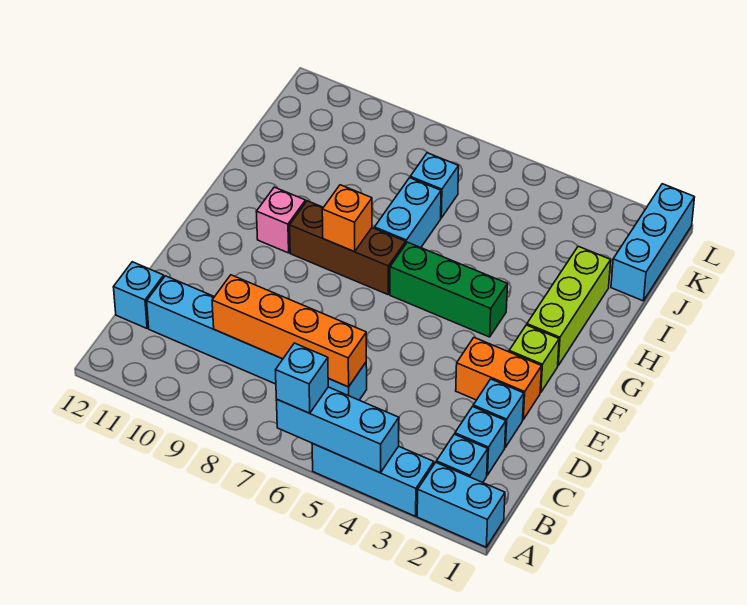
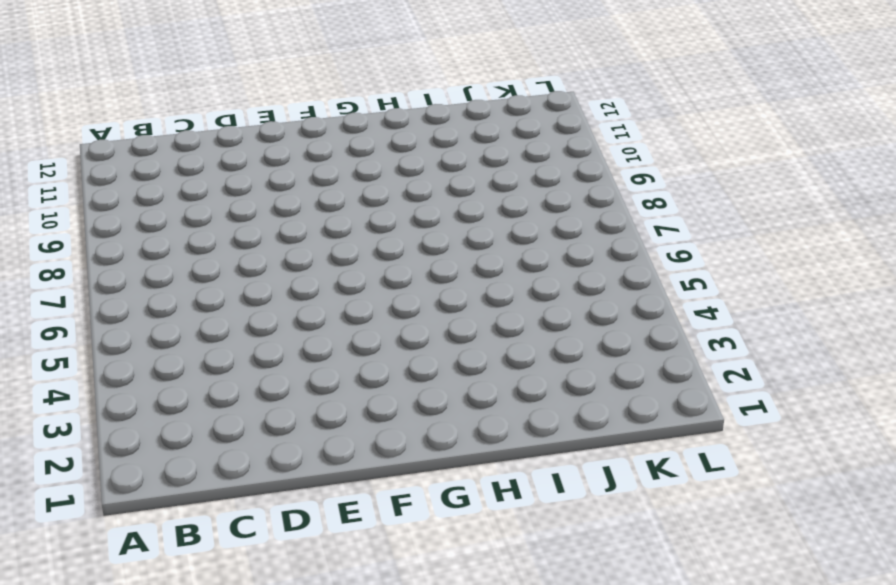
none -> cyan 1x2 brick [417,463,505,547]
none -> cyan 1x3 brick [312,443,434,516]
none -> cyan 1x1 brick [436,434,488,482]

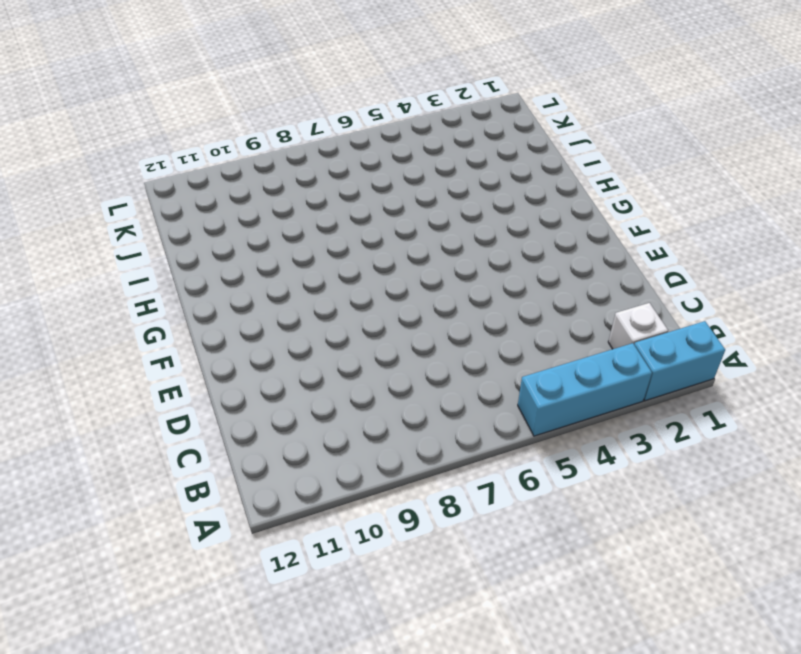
white 1x1 brick [608,303,668,349] -> cyan 1x1 brick [436,434,488,482]
none -> cyan 1x1 brick [455,407,506,475]
none -> cyan 1x6 brick [147,276,367,400]
none -> cyan 1x1 brick [114,262,164,328]

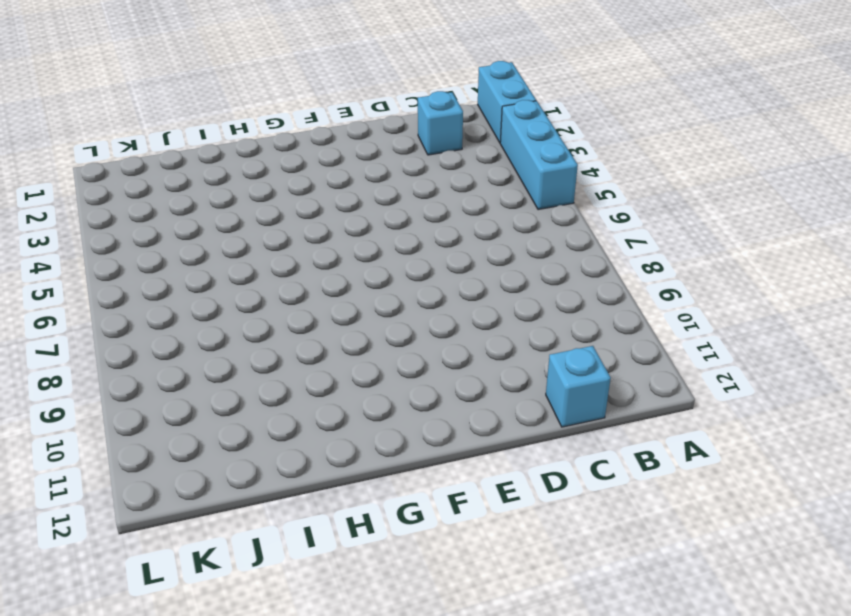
none -> cyan 1x1 brick [436,434,488,482]
none -> cyan 1x6 brick [147,276,367,400]
none -> cyan 1x1 brick [473,379,524,447]

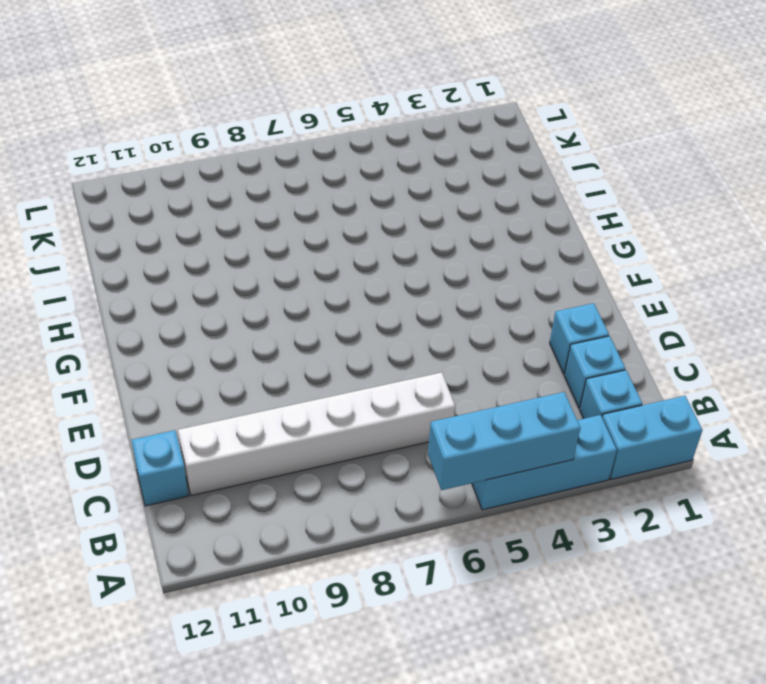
white 1x6 brick [178,372,455,496] -> cyan 1x6 brick [147,276,367,400]
none -> orange 1x2 brick [456,338,542,420]
none -> lime 1x1 brick [509,325,559,393]
none -> lime 1x3 brick [527,246,611,365]

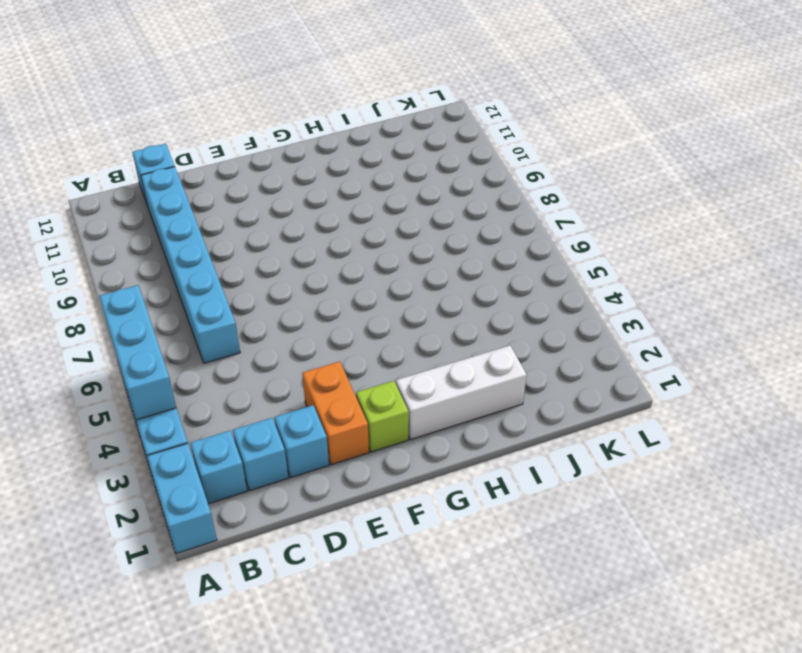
white 1x3 brick [396,345,527,440] -> lime 1x3 brick [527,246,611,365]
none -> green 1x3 brick [390,242,508,337]
none -> brown 1x3 brick [290,201,406,294]
none -> pink 1x1 brick [256,187,306,253]

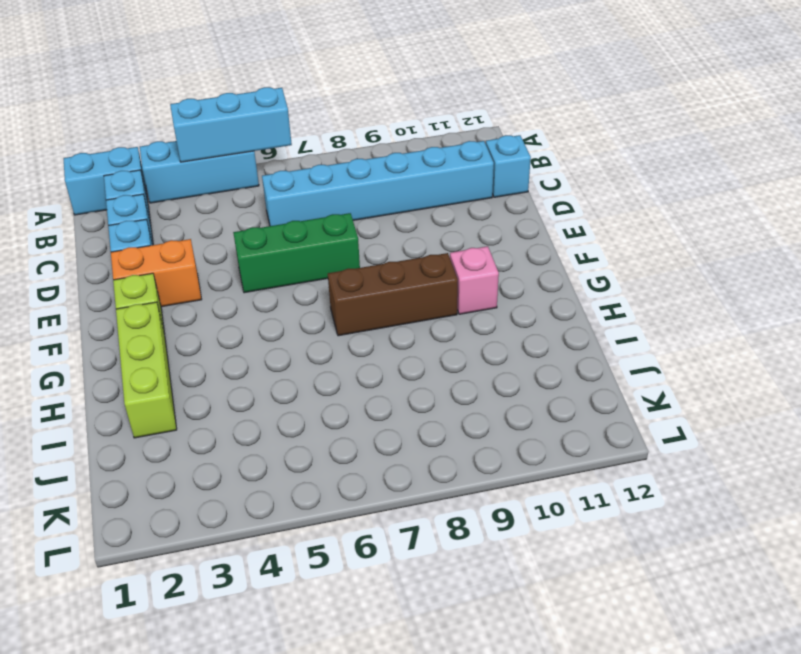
green 1x3 brick [233,213,360,293] -> green 1x3 brick moved to [390,242,508,337]
none -> cyan 1x2 brick [375,178,441,248]
none -> cyan 1x3 brick [611,184,695,301]
none -> cyan 1x1 brick [410,153,459,218]

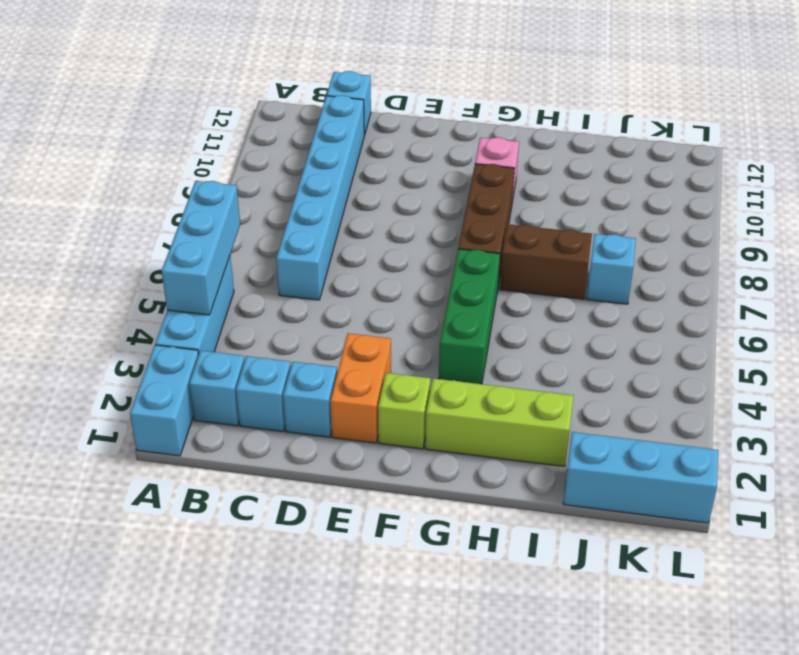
brown 1x2 brick [500,224,592,299] -> cyan 1x2 brick [375,178,441,248]
none -> orange 1x4 brick [212,275,366,387]
none -> orange 1x1 brick [322,185,372,252]
none -> cyan 1x1 brick [276,343,329,413]

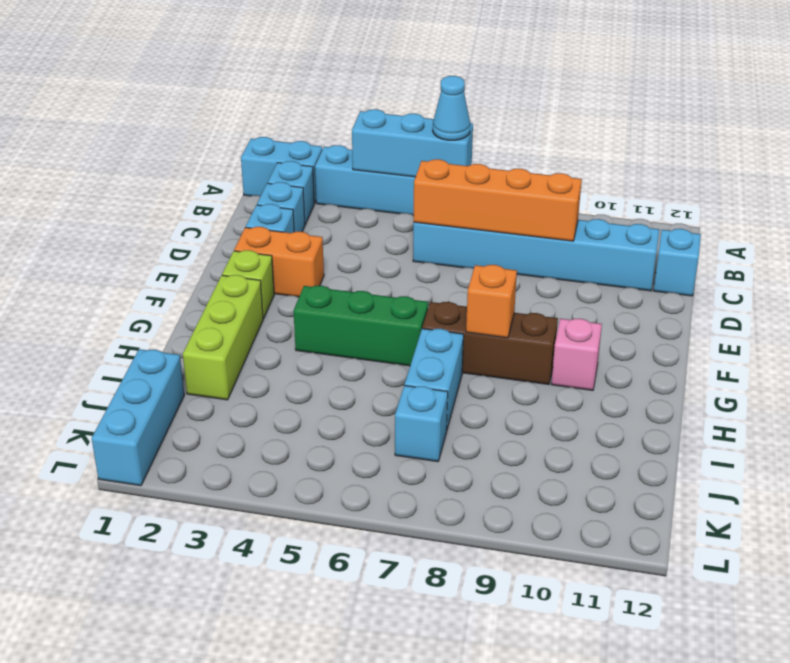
cyan 1x1 cone [433,76,470,140] -> cyan 1x1 brick [276,343,329,413]

